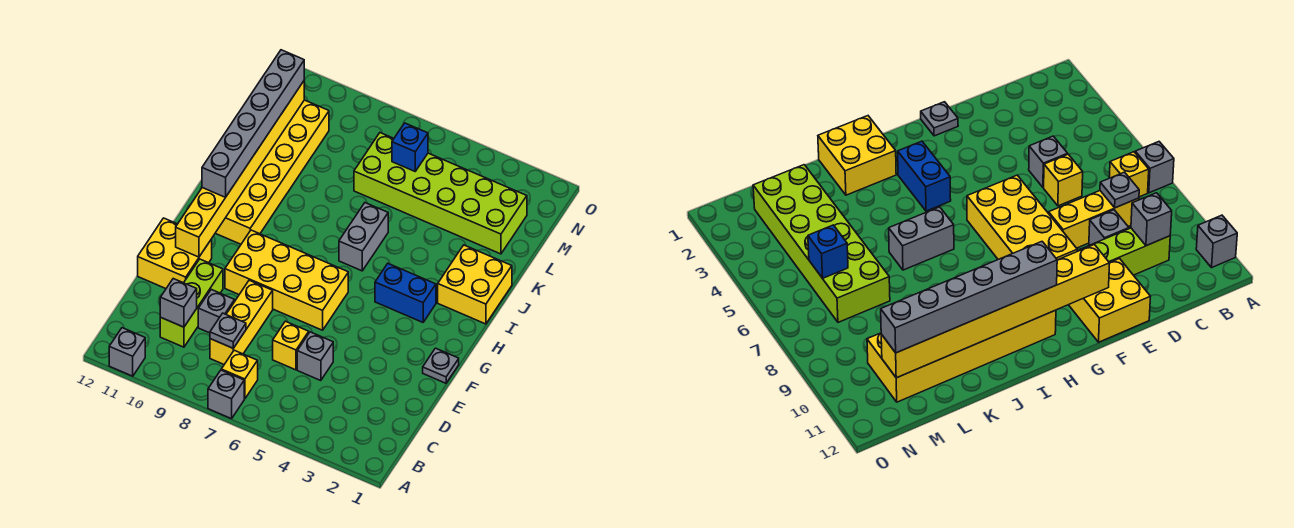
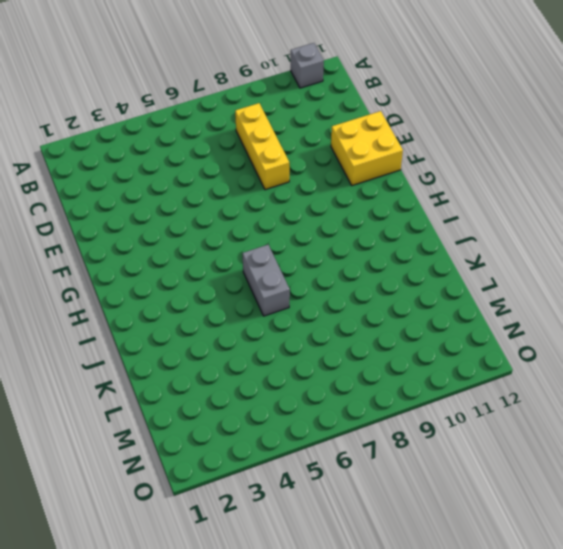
none -> grey 1x1 brick [208,370,244,419]
none -> yellow 1x1 brick [221,350,258,399]
none -> lime 1x3 brick [160,259,223,347]

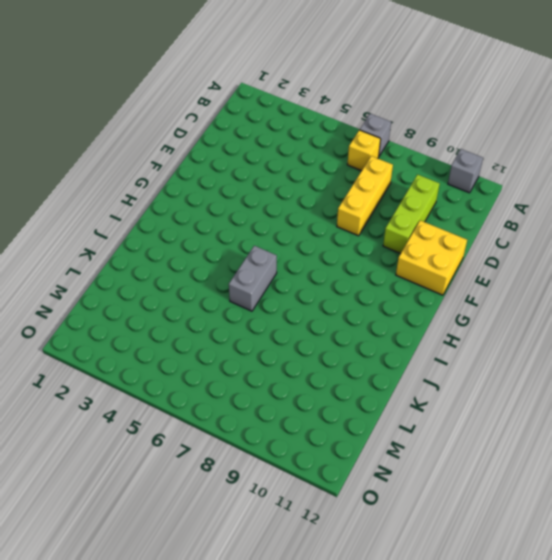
none -> grey 1x1 brick [297,332,333,381]
none -> yellow 1x1 brick [273,321,309,370]
none -> grey 1x1 brick [198,290,235,333]

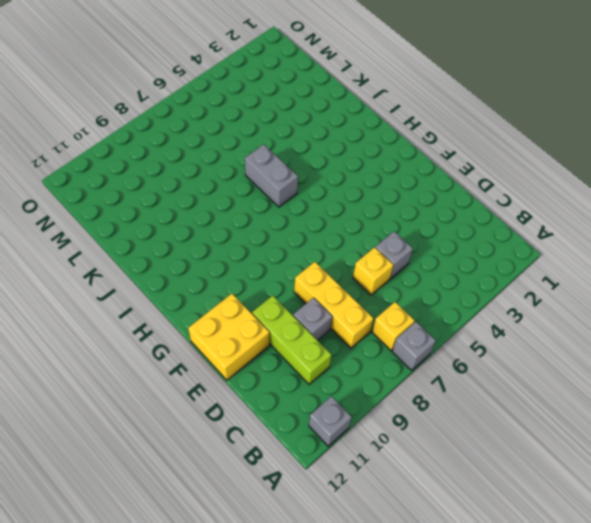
none -> grey 1x1 plate [423,348,459,383]
none -> yellow 2x4 brick [225,230,348,330]
none -> blue 1x2 brick [375,264,436,322]

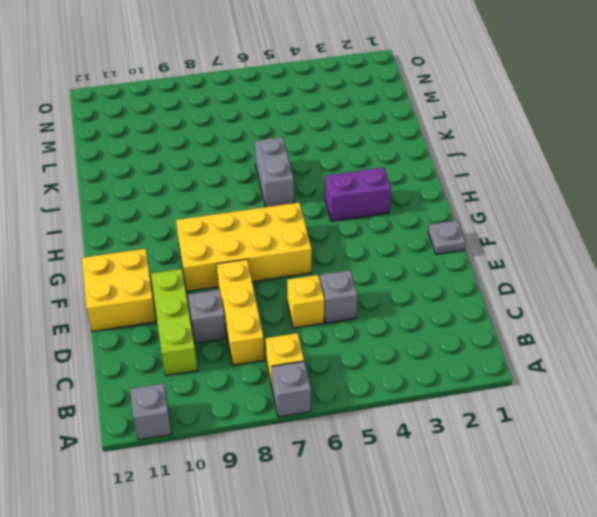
purple 1x2 brick [325,168,391,221] -> blue 1x2 brick [375,264,436,322]
none -> yellow 2x6 brick [215,100,329,244]
none -> yellow 2x2 brick [438,245,512,324]
none -> lime 2x6 brick [354,133,527,254]

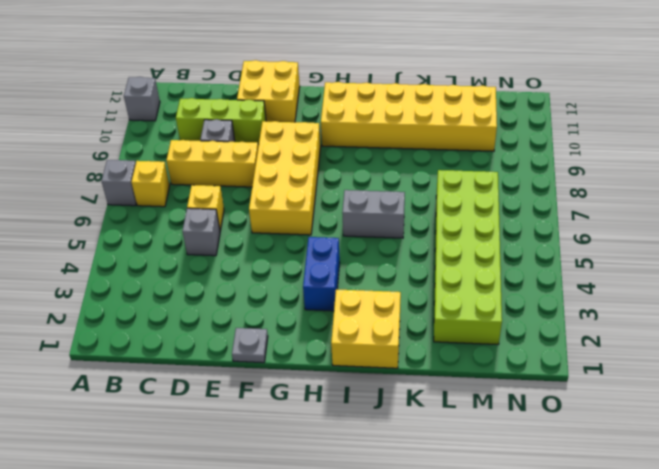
none -> grey 1x1 plate [210,313,246,348]
none -> grey 1x1 brick [160,279,197,327]
none -> yellow 1x8 brick [176,81,304,257]

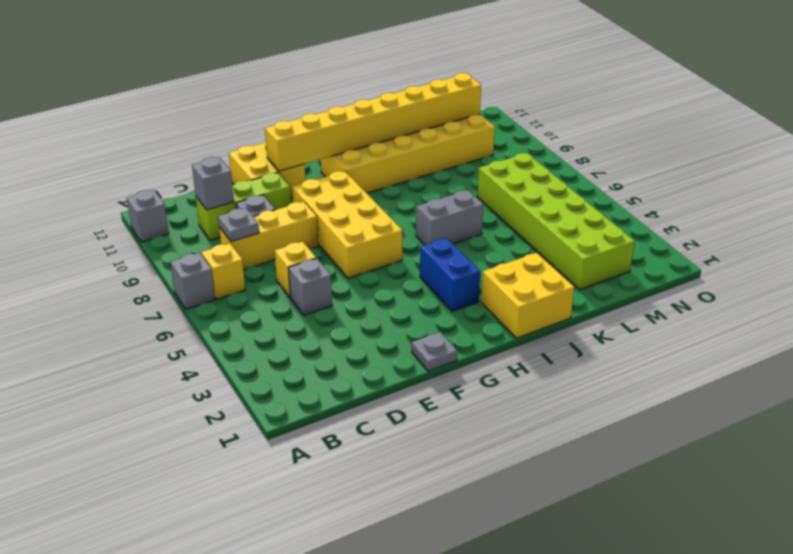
none -> blue 1x1 brick [392,123,428,171]
none -> grey 1x6 brick [202,50,304,198]

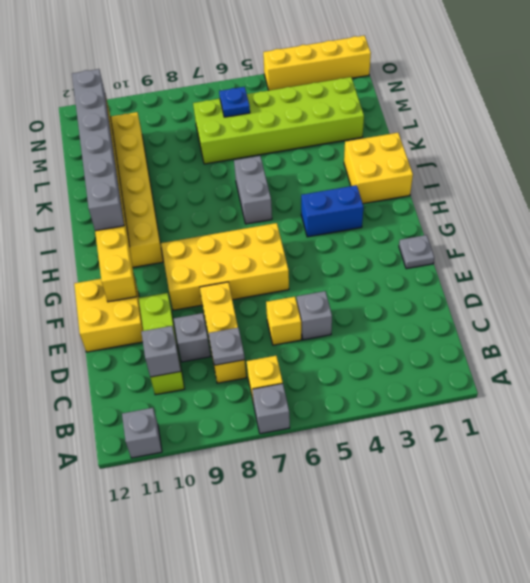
blue 1x1 plate [219,87,250,117] -> blue 1x1 brick [392,123,428,171]
yellow 1x4 brick [263,35,371,90] -> none

